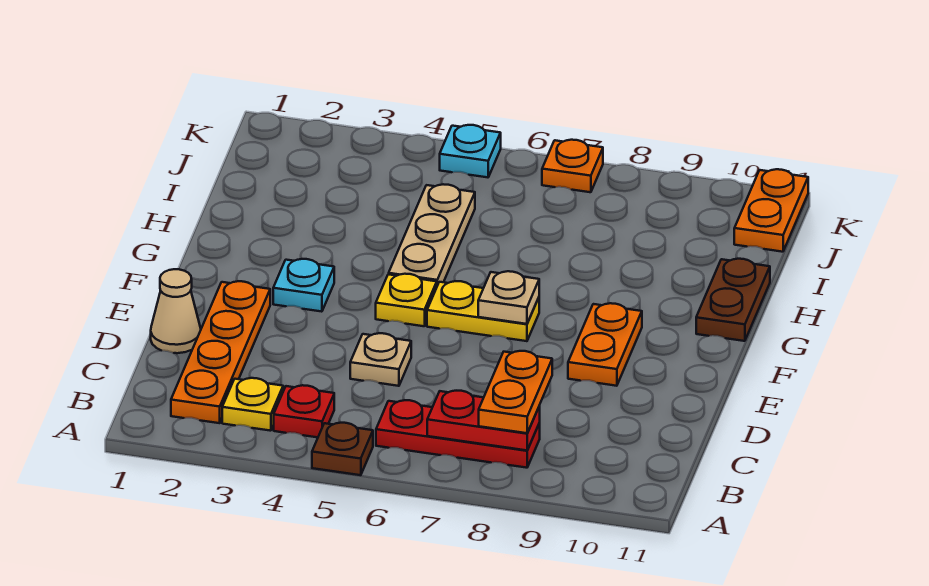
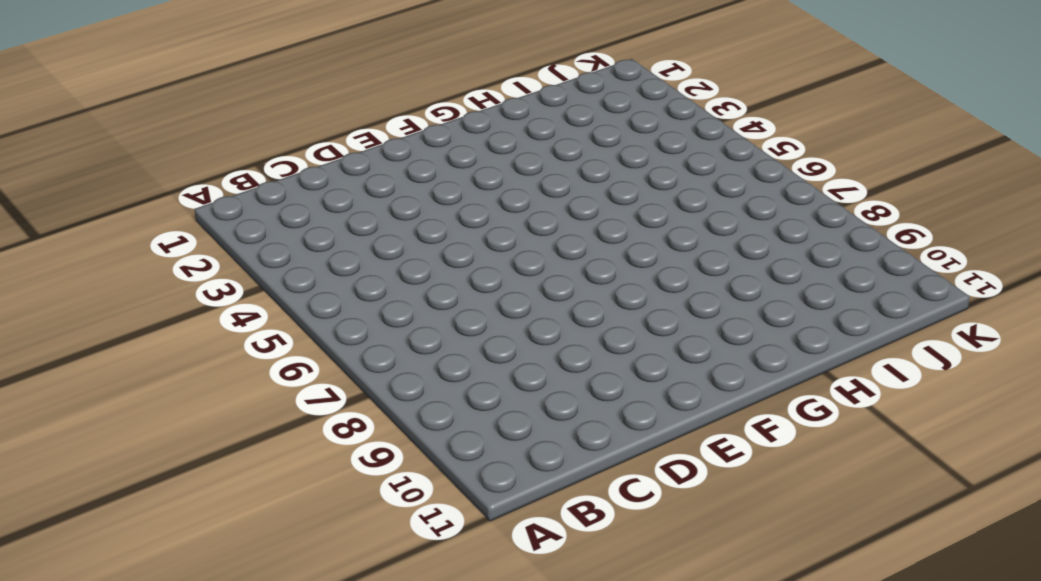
none -> brown 1x1 plate [312,423,373,475]
none -> orange 1x4 plate [171,281,270,423]
none -> yellow 1x1 plate [222,378,283,431]

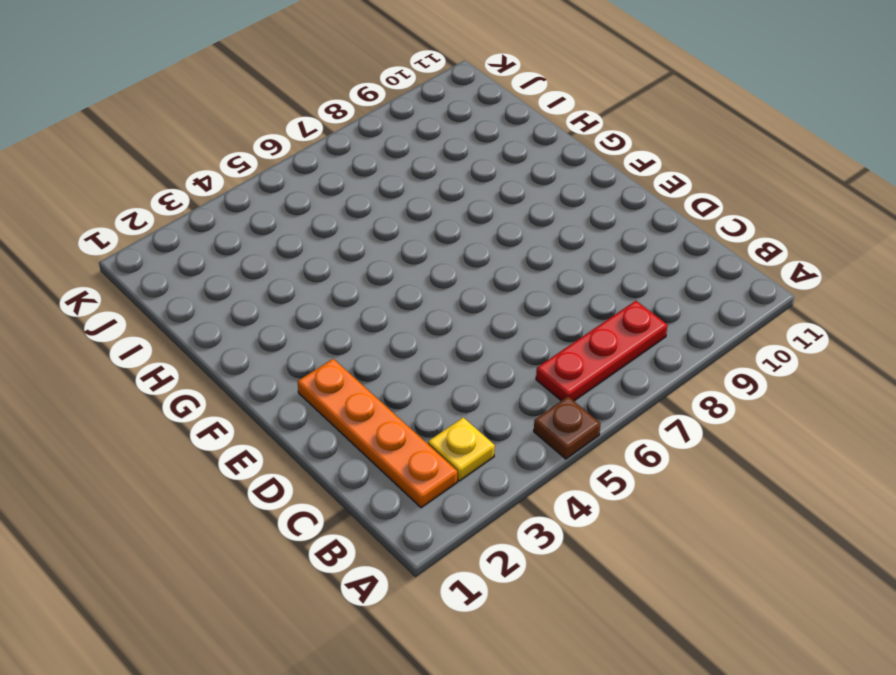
none -> red 1x1 plate [274,385,334,437]
none -> tan 1x1 cone [151,269,201,353]
none -> tan 1x1 plate [350,333,411,386]

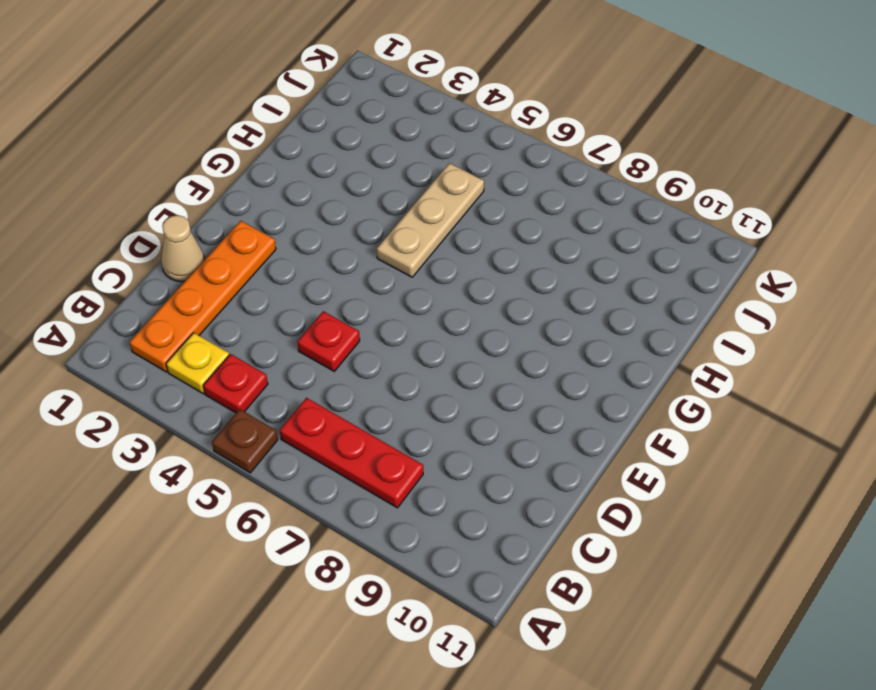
red 1x1 plate [298,311,360,371] -> tan 1x1 plate [350,333,411,386]
none -> orange 1x2 plate [568,303,642,386]
none -> cyan 1x1 plate [273,259,334,312]
none -> yellow 1x1 plate [376,274,437,326]

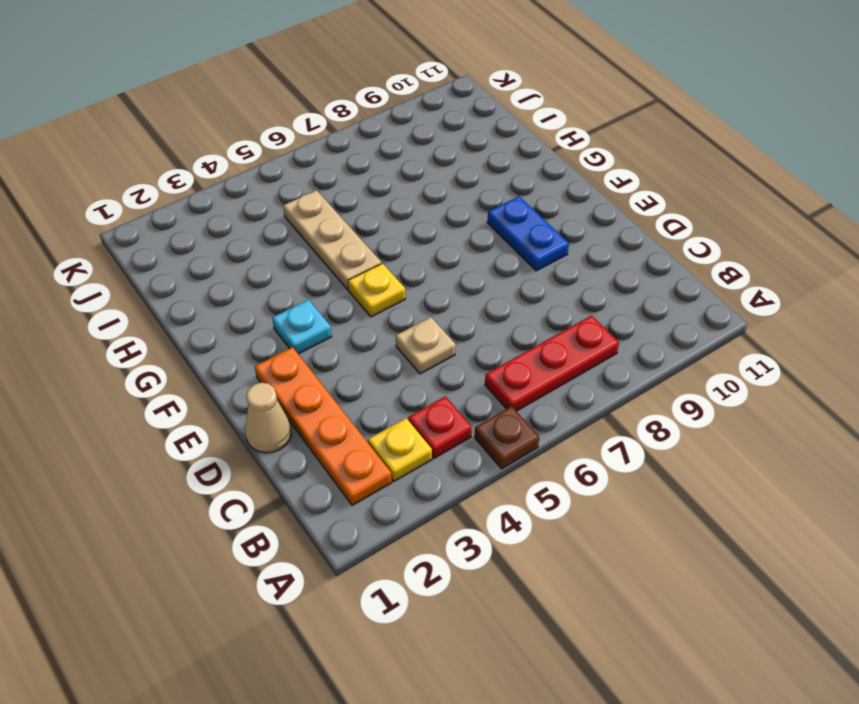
blue 1x2 plate [487,196,569,271] -> orange 1x2 plate [568,303,642,386]
none -> yellow 1x2 plate [427,281,539,341]
none -> brown 1x2 plate [696,259,770,341]
none -> orange 1x2 plate [734,169,808,252]

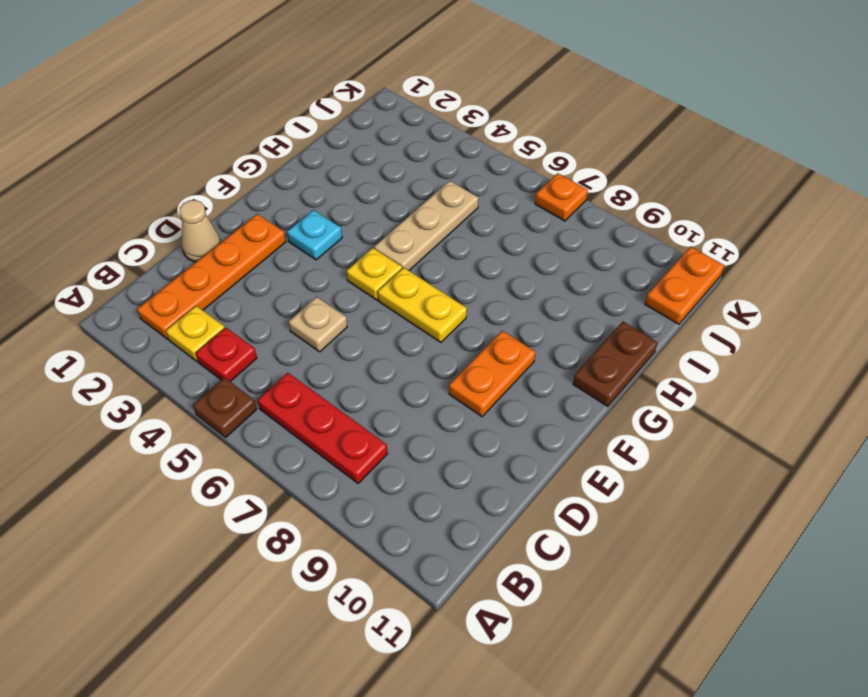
none -> cyan 1x1 plate [440,125,501,177]
none -> red 1x2 plate [427,391,540,450]
none -> tan 1x1 plate [478,271,539,324]

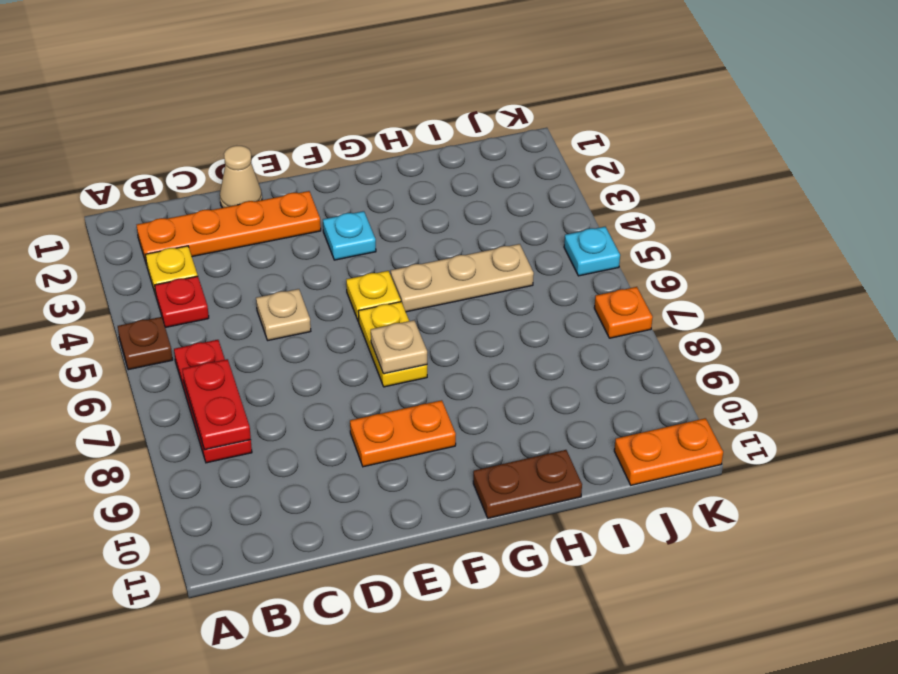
none -> orange 1x2 plate [479,351,552,433]

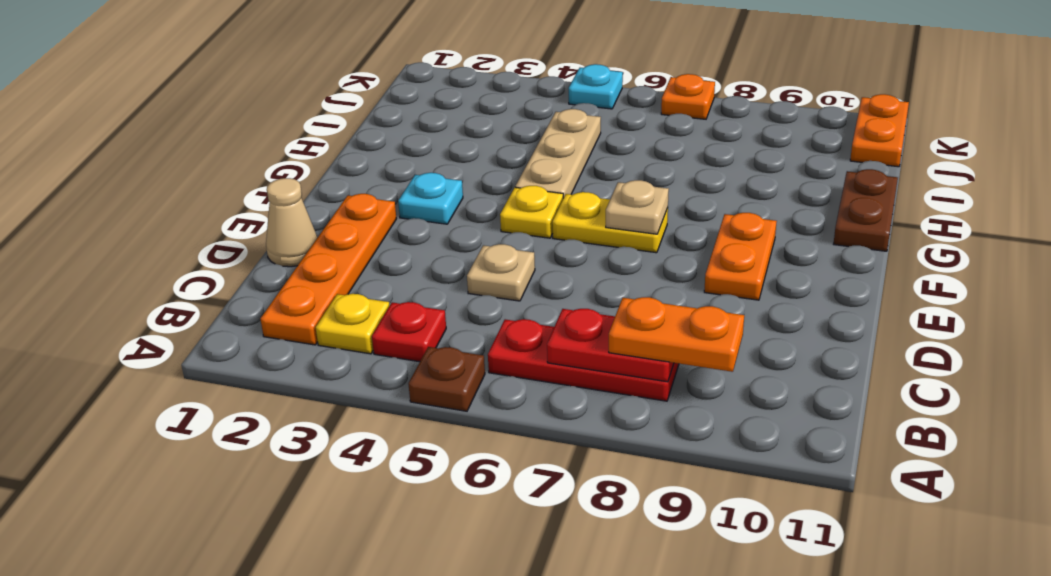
orange 1x2 plate [609,297,744,372] -> orange 1x2 plate turned to [479,351,552,433]

